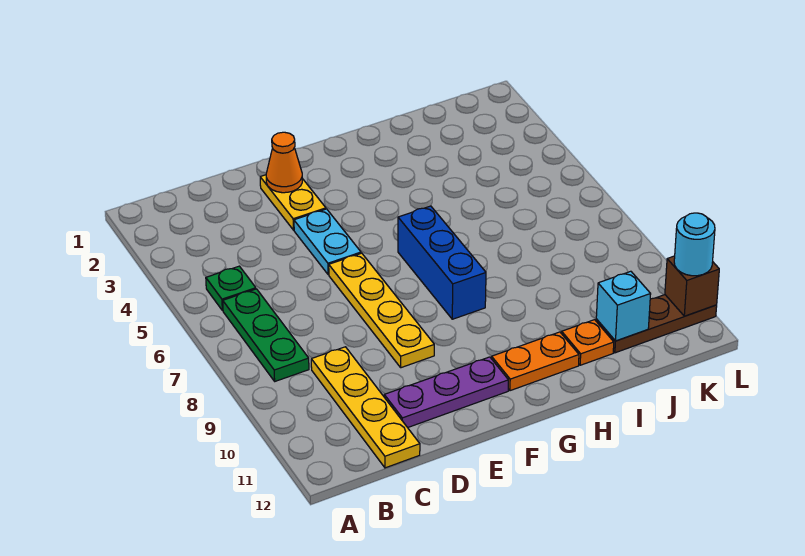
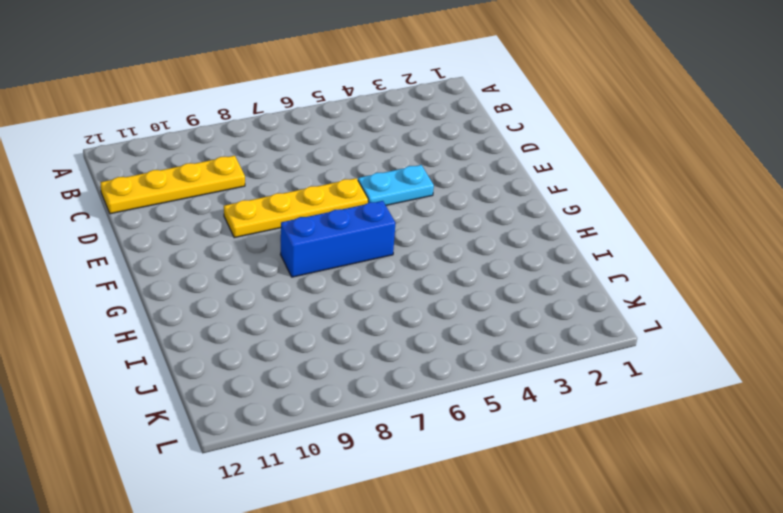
none -> green 1x1 plate [206,266,256,311]
none -> green 1x3 plate [223,289,309,381]
none -> purple 1x3 plate [384,357,508,428]

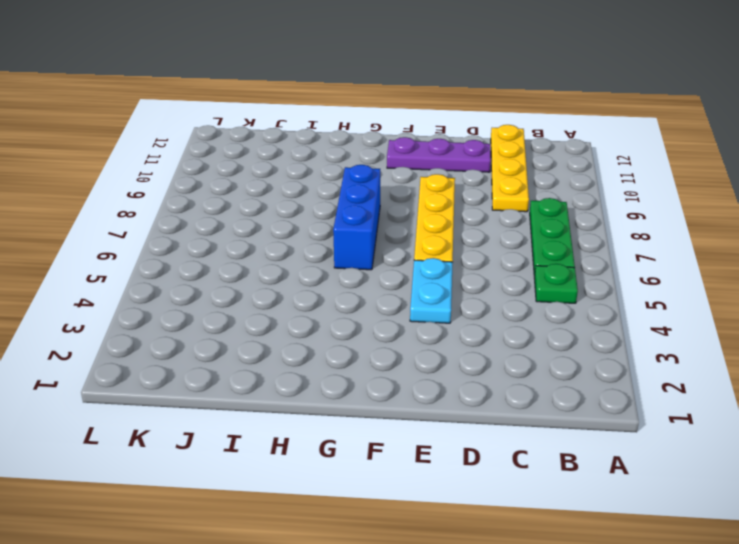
none -> yellow 1x2 plate [260,175,326,230]
none -> orange 1x2 plate [492,332,579,391]
none -> orange 1x1 plate [562,320,614,365]

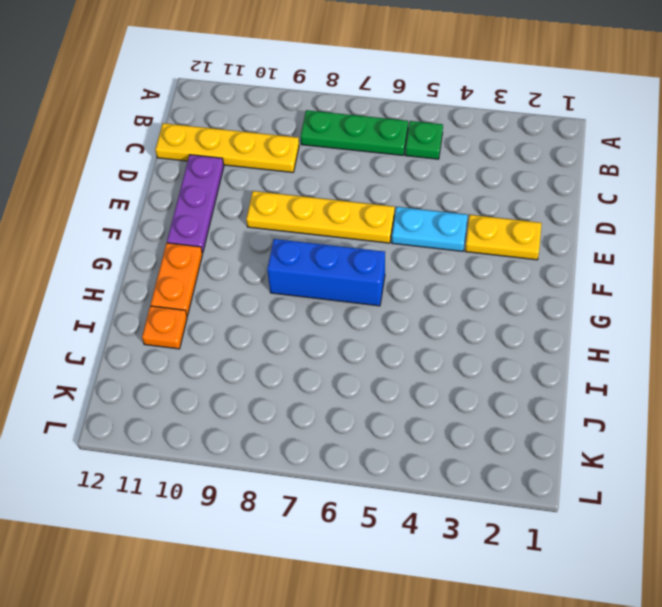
none -> brown 1x3 plate [596,295,717,353]
none -> orange 1x1 cone [266,132,302,193]
none -> cyan 1x1 brick [596,271,651,341]

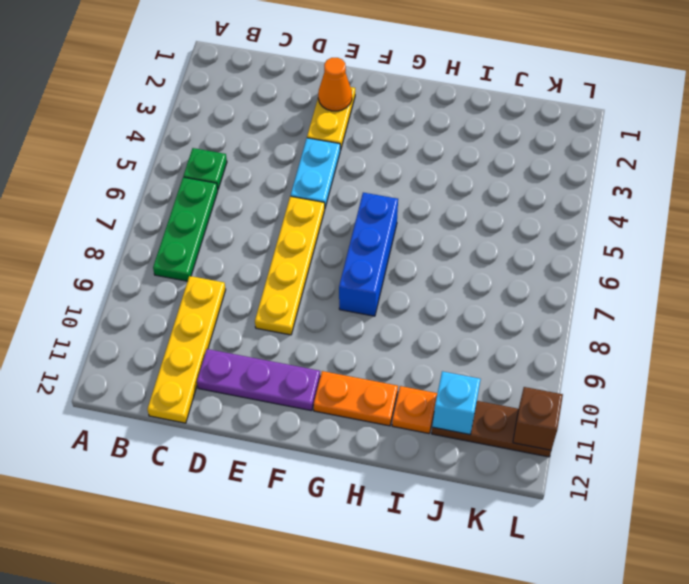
none -> cyan 1x1 round brick [674,213,715,276]

